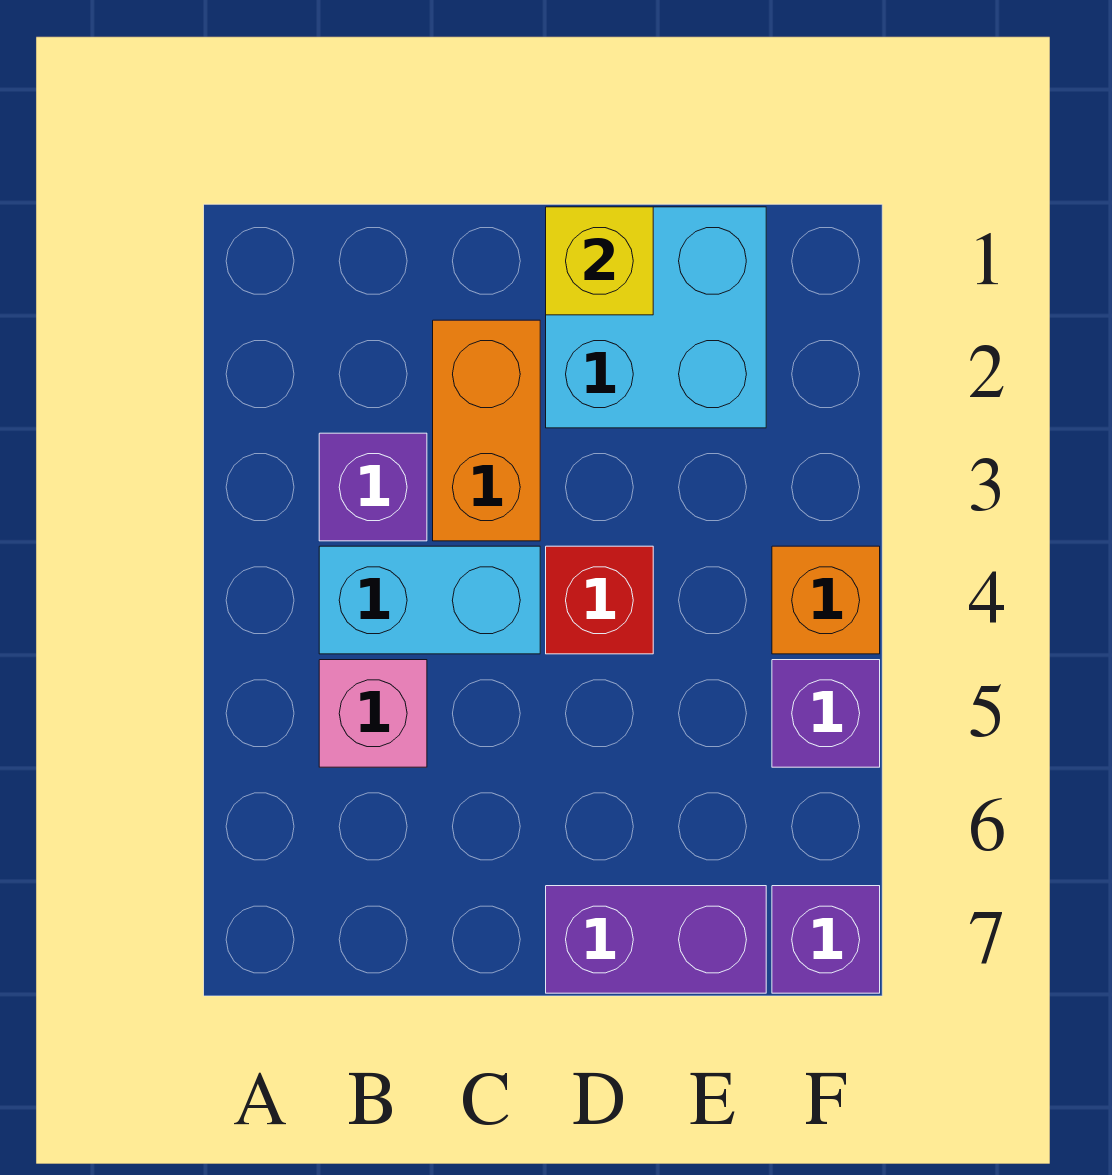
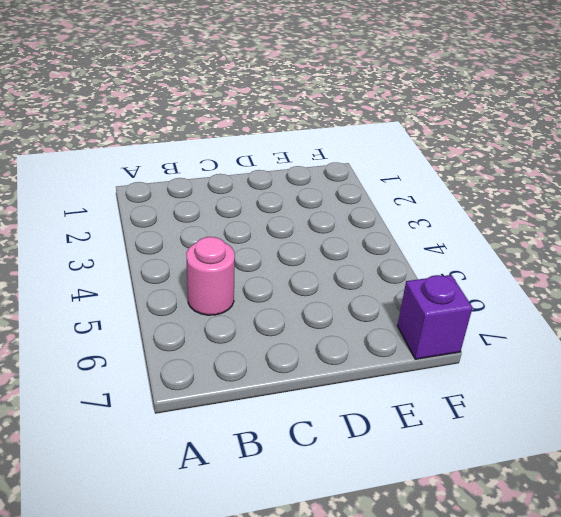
pink 1x1 round brick [186,237,235,315] -> pink 1x1 brick [319,660,427,767]
none -> purple 1x1 brick [319,433,427,541]
none -> cyan 1x2 brick [319,546,540,654]

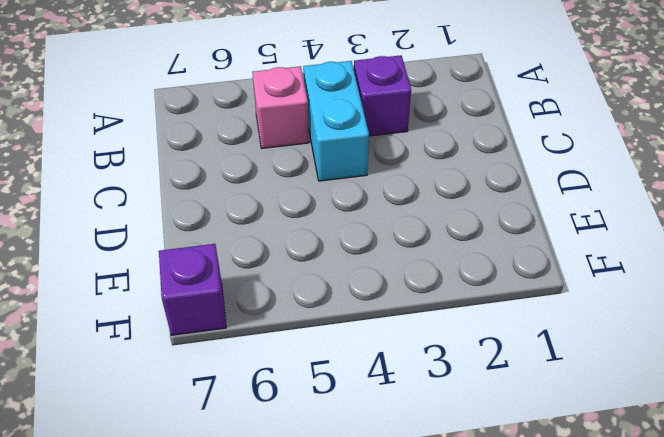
none -> orange 1x2 brick [433,320,540,541]
none -> cyan 2x2 brick [546,207,766,428]

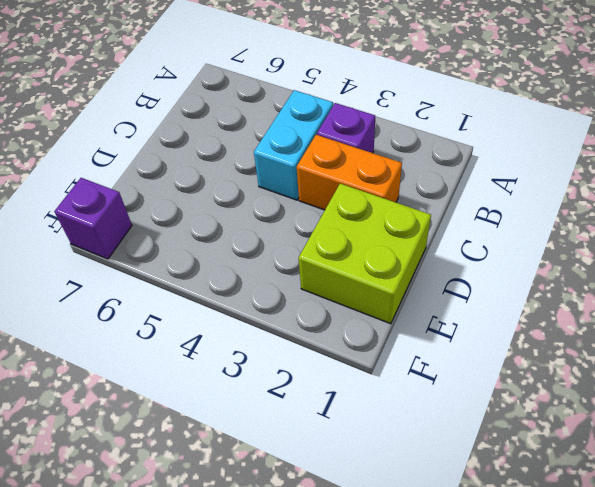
lime 2x2 brick [299,184,431,324] -> cyan 2x2 brick [546,207,766,428]
none -> pink 1x1 brick [319,660,427,767]
none -> red 1x1 brick [546,546,653,654]

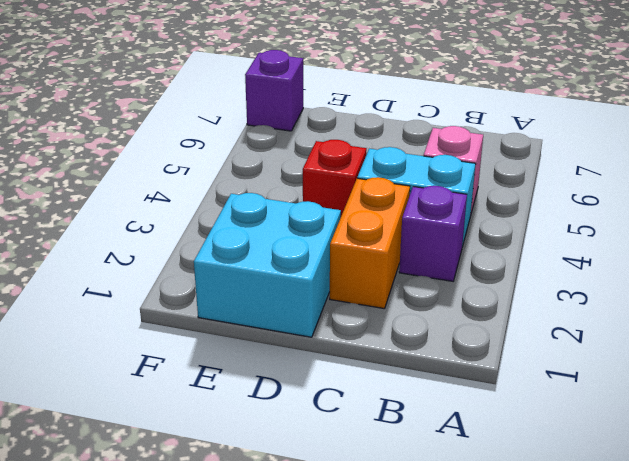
none -> purple 1x2 brick [546,886,766,993]
none -> orange 1x1 brick [772,546,880,654]

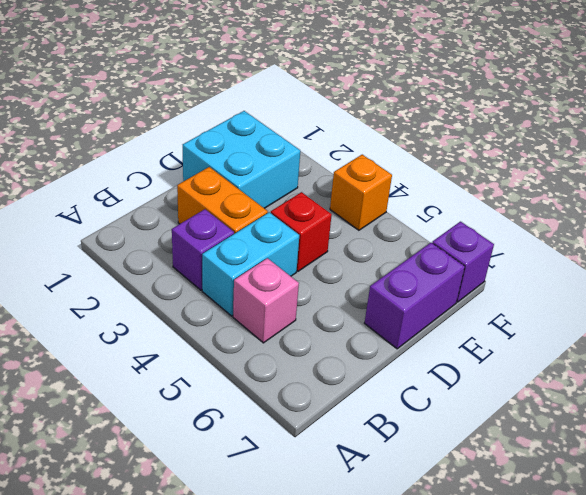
none -> purple 1x1 brick [772,660,880,767]
none -> yellow 1x1 brick [546,207,653,315]

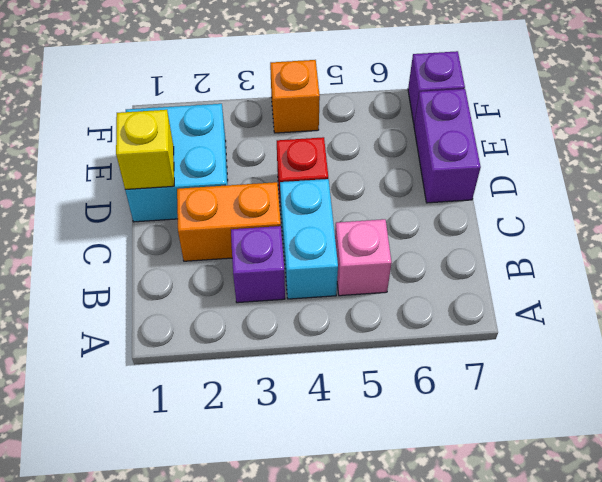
none -> purple 1x1 brick [772,660,880,767]

